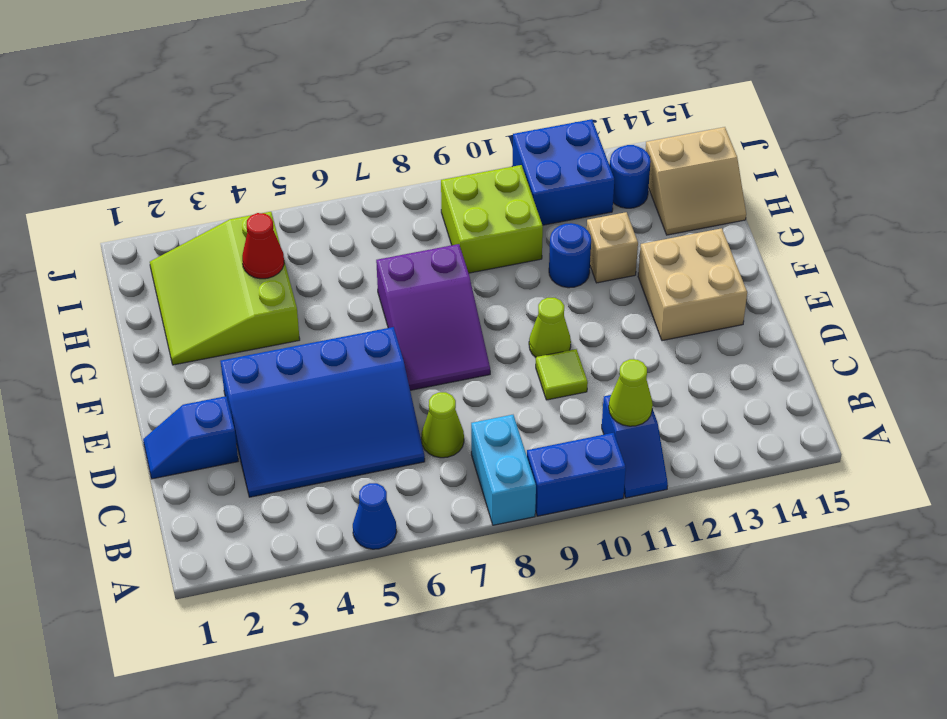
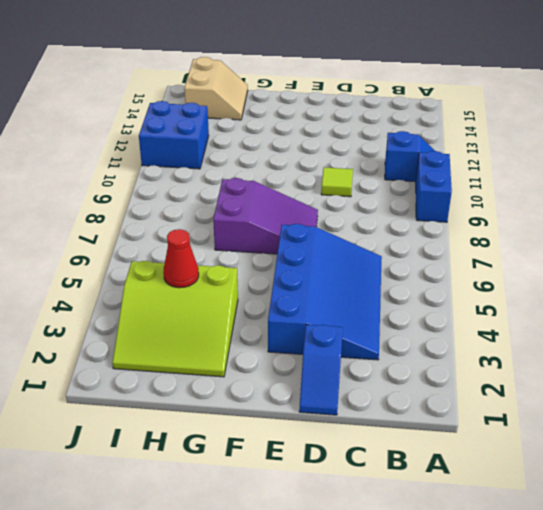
none -> blue 1x1 cone [353,483,397,549]
none -> cyan 1x2 brick [471,415,536,525]
none -> lime 1x1 cone [421,392,464,458]

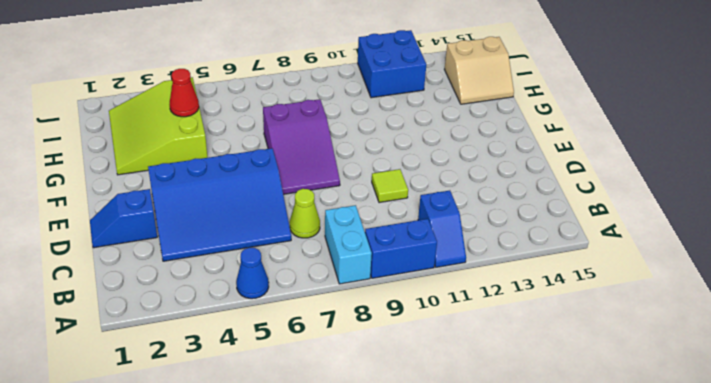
none -> lime 1x1 cone [529,298,571,357]
none -> tan 2x2 brick [638,228,747,341]
none -> blue 1x1 round brick [549,223,591,288]

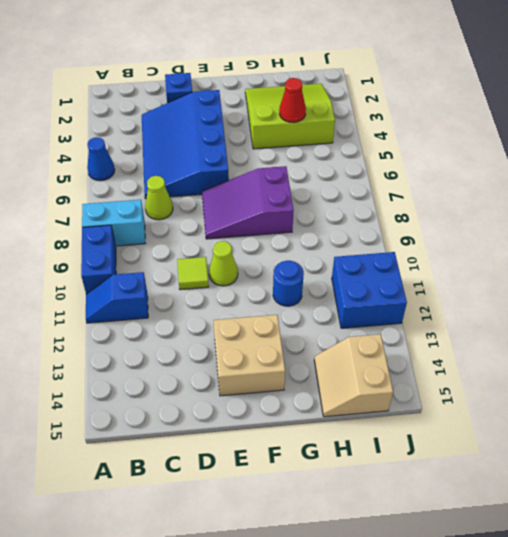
none -> tan 1x1 brick [587,212,638,283]
none -> lime 2x2 brick [441,165,543,273]
none -> blue 1x1 round brick [610,145,651,208]

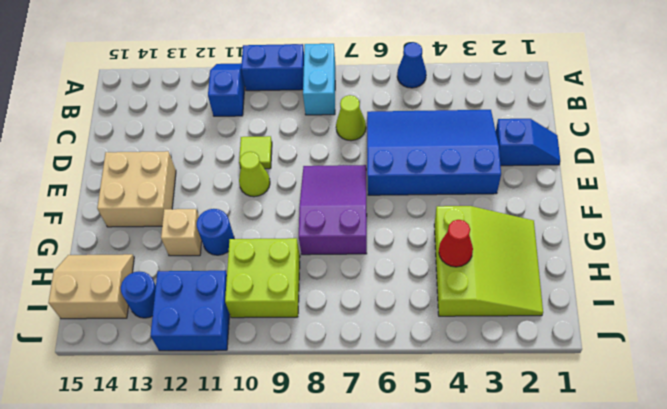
none -> lime 1x1 cone [609,359,653,426]

